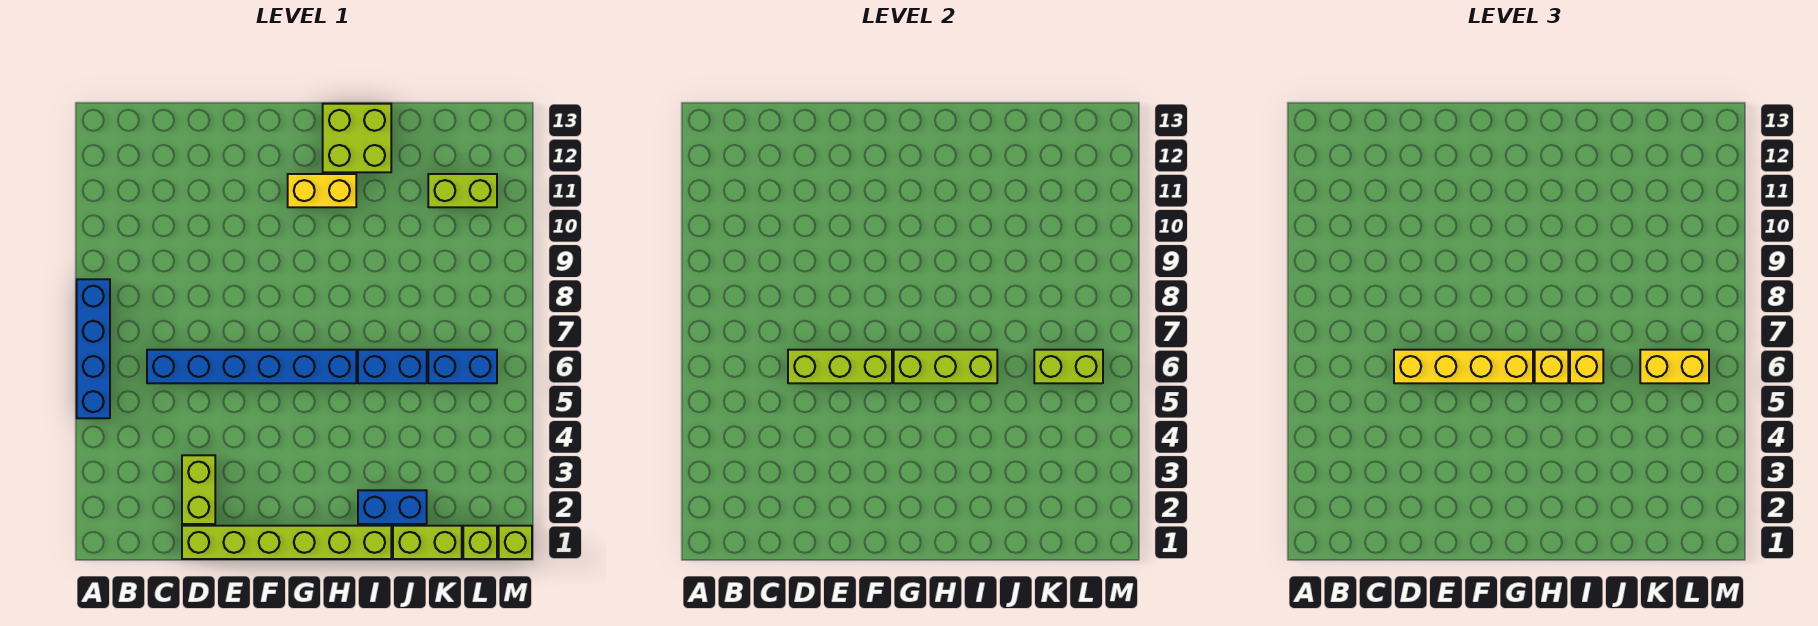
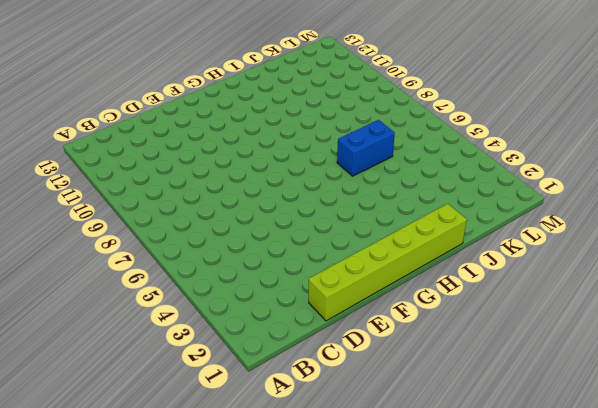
none -> blue 1x4 brick [77,279,110,418]
none -> blue 1x6 brick [147,350,356,383]
none -> lime 1x2 brick [182,455,215,524]

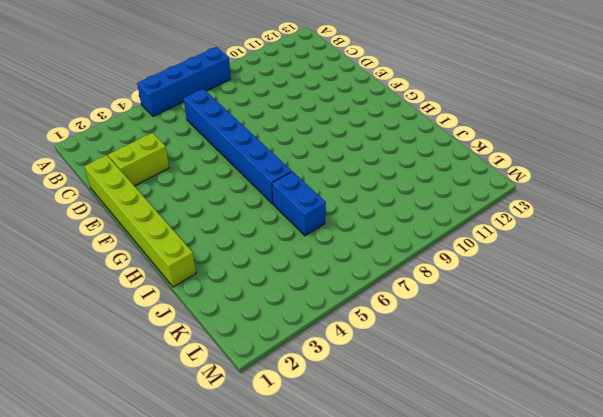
none -> yellow 1x2 brick [288,174,356,207]
none -> lime 2x2 brick [323,104,391,172]
none -> blue 1x2 brick [358,490,427,524]

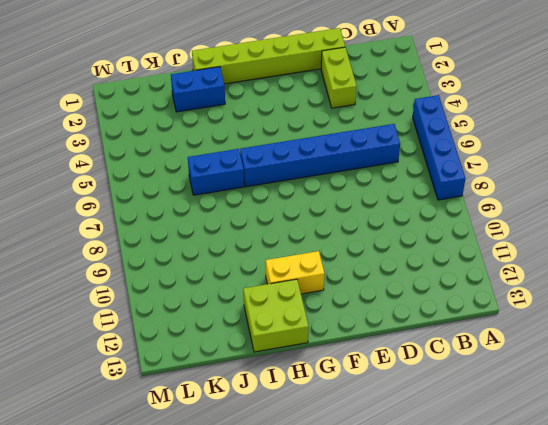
none -> lime 1x2 brick [393,526,462,559]
none -> blue 1x2 brick [428,350,497,383]
none -> lime 1x2 brick [428,174,497,207]

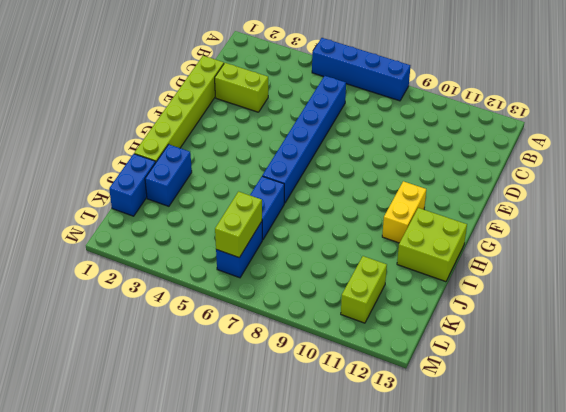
blue 1x2 brick [109,154,156,216] -> lime 1x2 brick [393,526,462,559]
none -> lime 1x1 brick [463,526,497,559]
none -> lime 1x1 brick [499,526,532,559]
none -> lime 1x3 brick [788,350,892,383]

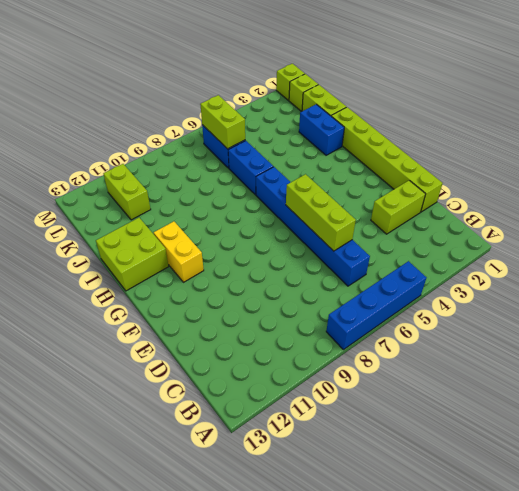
none -> lime 1x3 brick [894,350,997,383]
none -> yellow 1x4 brick [1394,350,1533,383]
none -> yellow 1x1 brick [1535,350,1568,383]

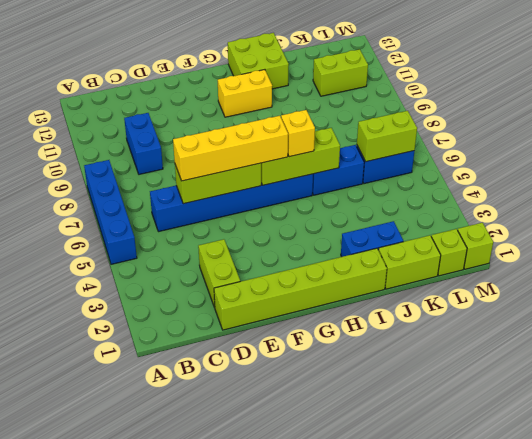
blue 1x2 brick [124,113,163,174] -> none
none -> yellow 1x1 brick [1570,350,1603,383]
none -> yellow 1x2 brick [1640,350,1709,383]

